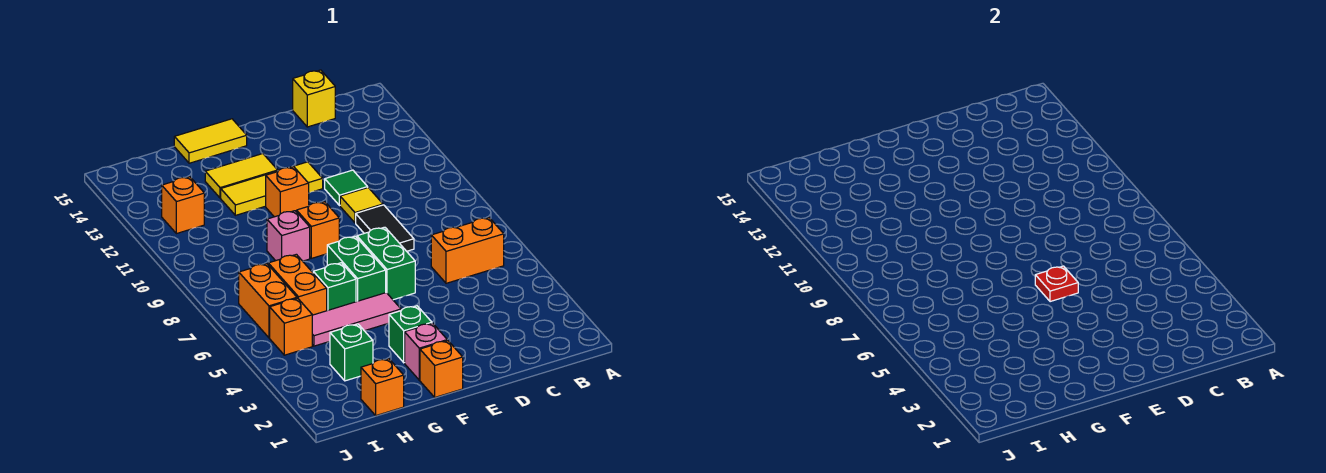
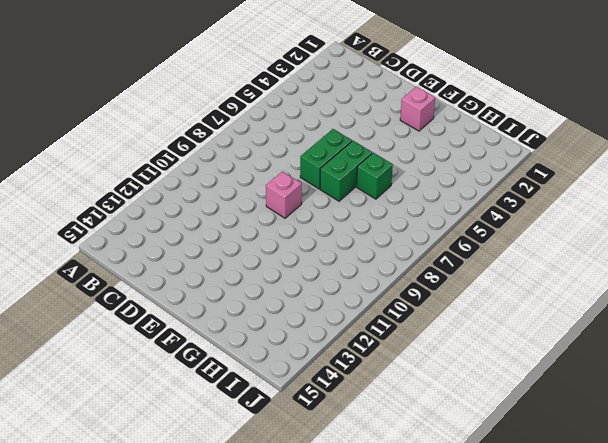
pink 1x1 brick [266,171,302,218] -> pink 1x1 brick moved to [267,211,310,261]
none -> orange 1x2 brick [431,217,504,283]
none -> yellow 1x1 brick [293,70,335,127]
none -> black 1x2 tile [356,205,414,251]

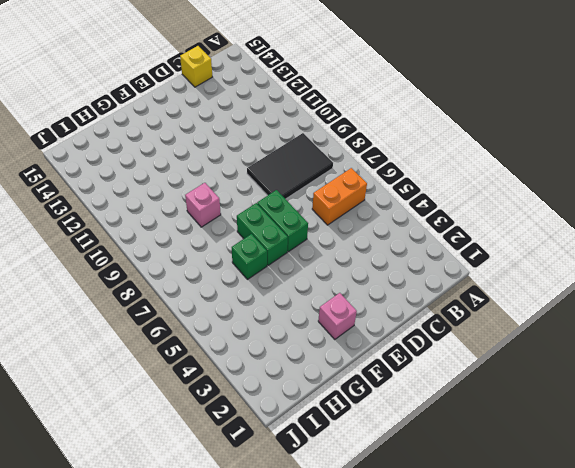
black 2x3 tile [247,133,333,199] -> black 1x2 tile [356,205,414,251]
none -> yellow 1x1 tile [340,188,383,223]
none -> green 1x1 tile [325,170,368,206]
none -> yellow 1x3 tile [221,162,323,215]

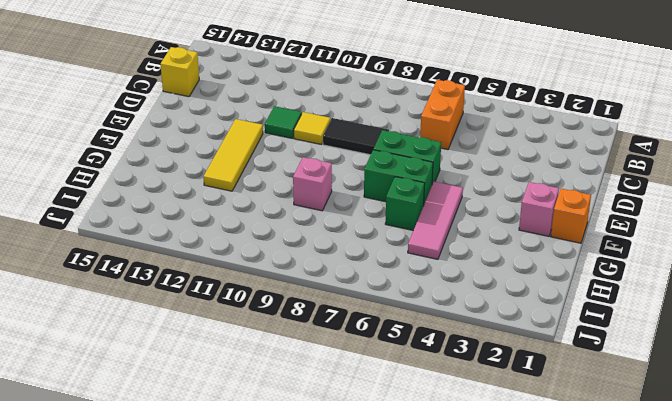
none -> green 1x1 brick [389,306,432,363]
none -> orange 1x1 brick [297,202,339,258]
none -> orange 1x1 brick [266,167,309,217]

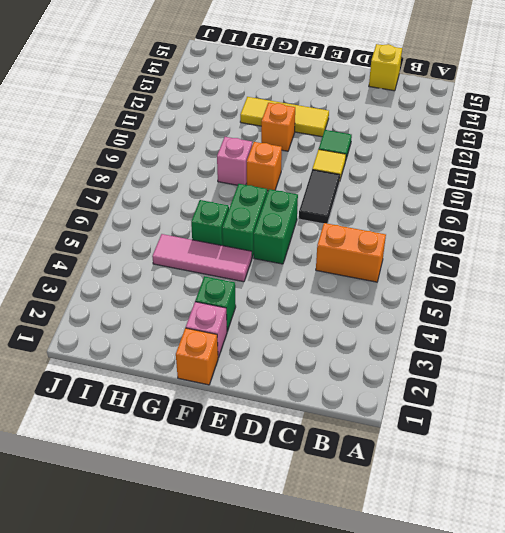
none -> yellow 1x2 tile [205,154,278,198]
none -> yellow 1x2 tile [174,119,247,163]
none -> orange 1x1 brick [361,359,404,416]

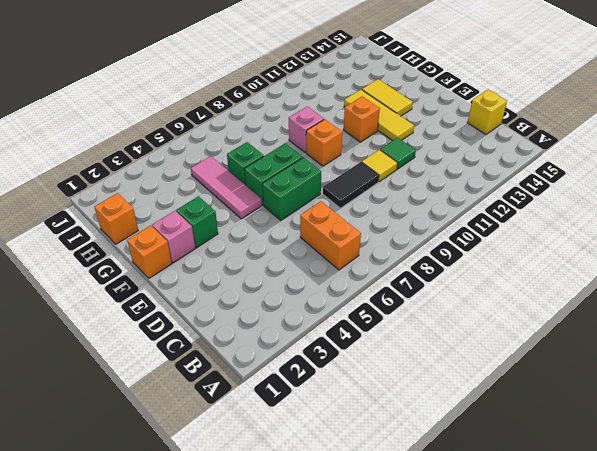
none -> yellow 1x2 tile [174,119,247,163]
none -> green 1x1 brick [330,324,373,381]
none -> orange 1x2 brick [268,254,327,315]

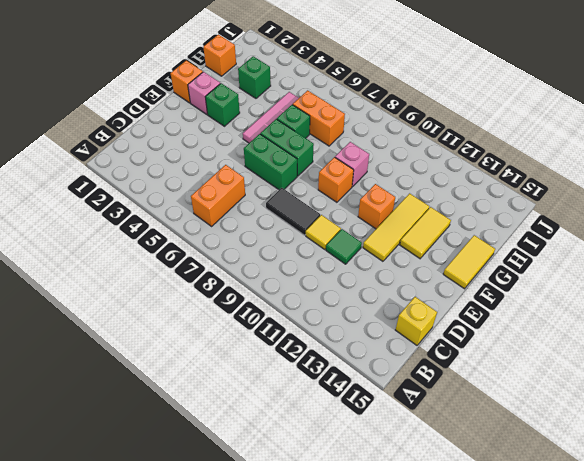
none -> orange 1x1 brick [270,298,312,355]
none -> orange 1x2 brick [239,264,297,338]
none -> orange 1x1 brick [162,177,204,234]

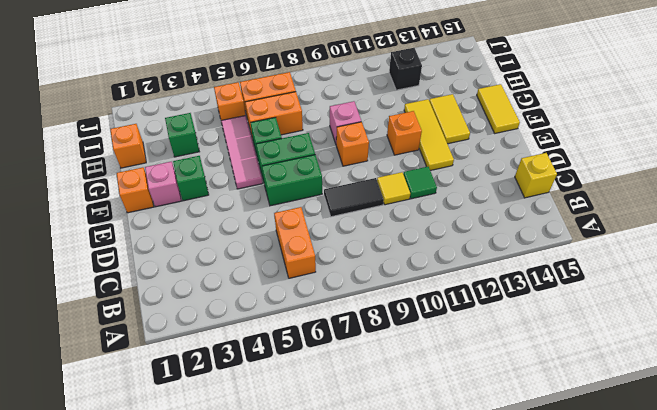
black 1x1 brick [389,48,422,90] -> orange 1x1 brick [162,177,204,234]
none -> red 1x1 plate [1035,266,1078,302]

